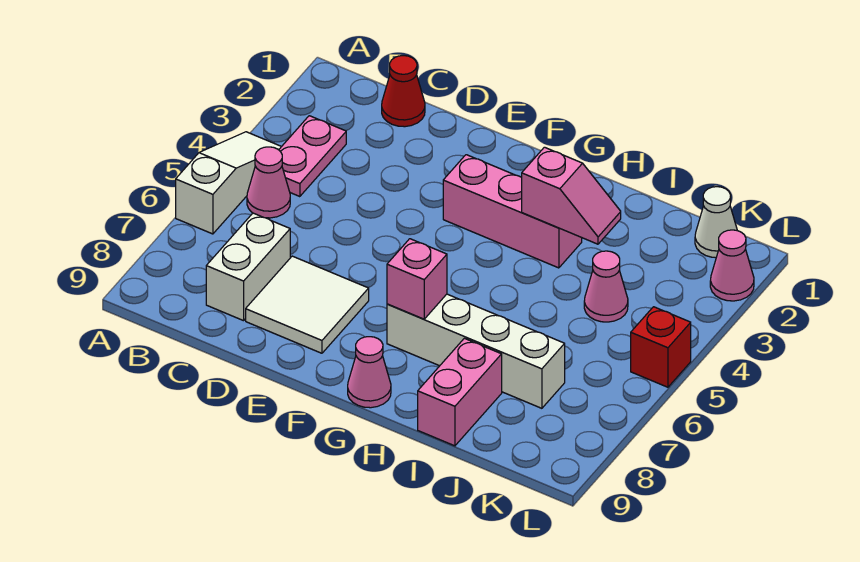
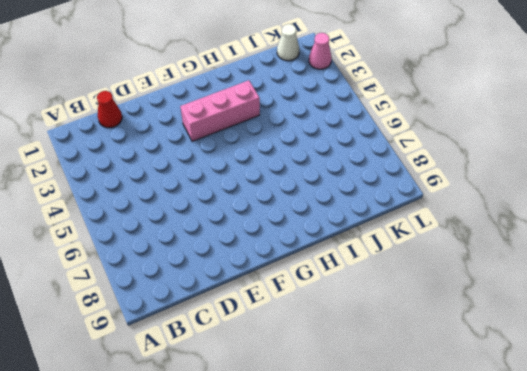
none -> white 1x3 slope [176,132,281,234]
none -> pink 1x2 plate [279,116,346,197]
none -> pink 1x1 cone [247,147,290,218]

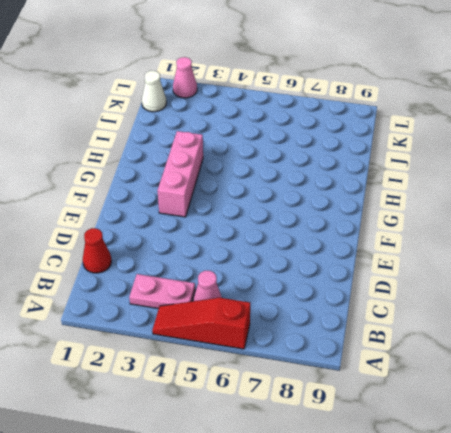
red 1x3 slope [152,298,250,349] -> white 1x3 slope [176,132,281,234]
none -> white 1x2 brick [206,213,290,321]
none -> white 2x2 tile [246,256,369,353]
none -> white 1x4 brick [387,294,565,408]

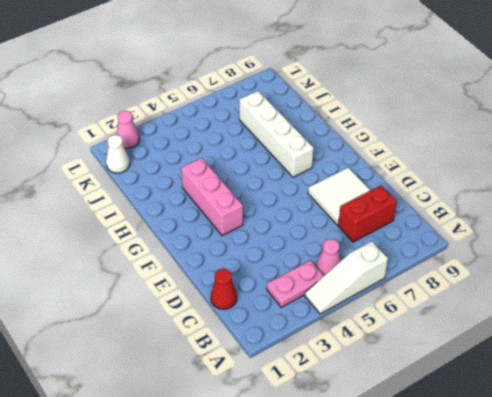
red 1x2 brick [338,185,397,242] -> white 1x2 brick [206,213,290,321]
none -> pink 1x1 cone [348,337,391,408]
none -> pink 1x2 brick [418,338,502,446]
none -> pink 1x1 cone [584,251,628,322]

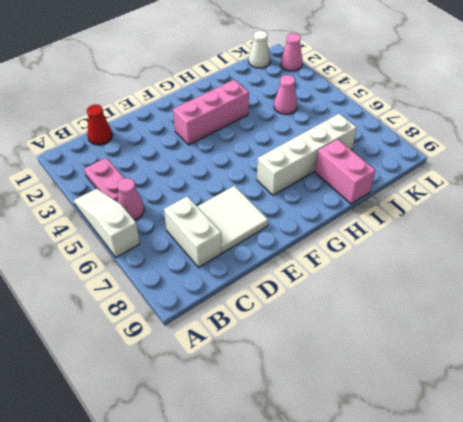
none -> pink 1x1 cone [348,337,391,408]
none -> red 1x1 brick [631,307,691,387]
none -> pink 1x1 brick [387,239,447,319]

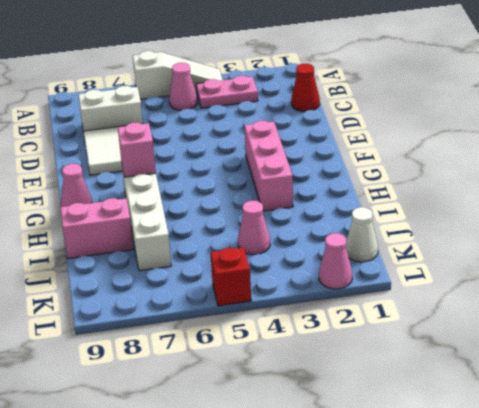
none -> pink 1x2 slope [522,147,621,244]

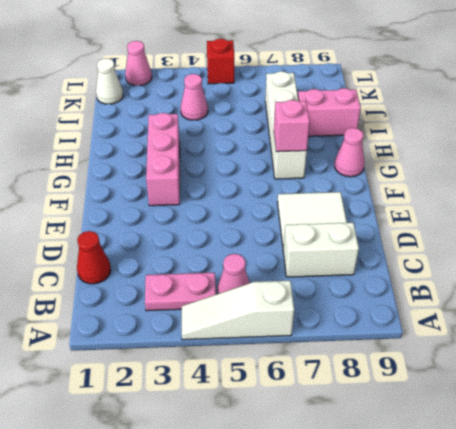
none -> pink 1x2 slope [522,147,621,244]

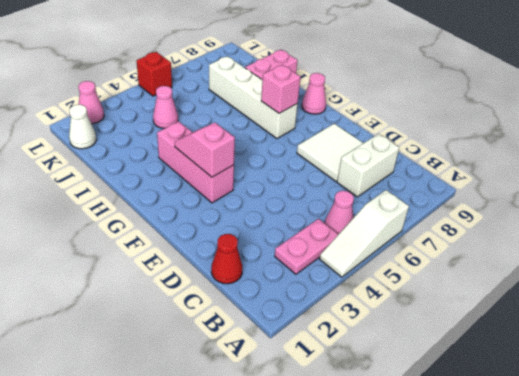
pink 1x2 slope [175,123,235,177] -> pink 1x2 slope moved to [522,147,621,244]

